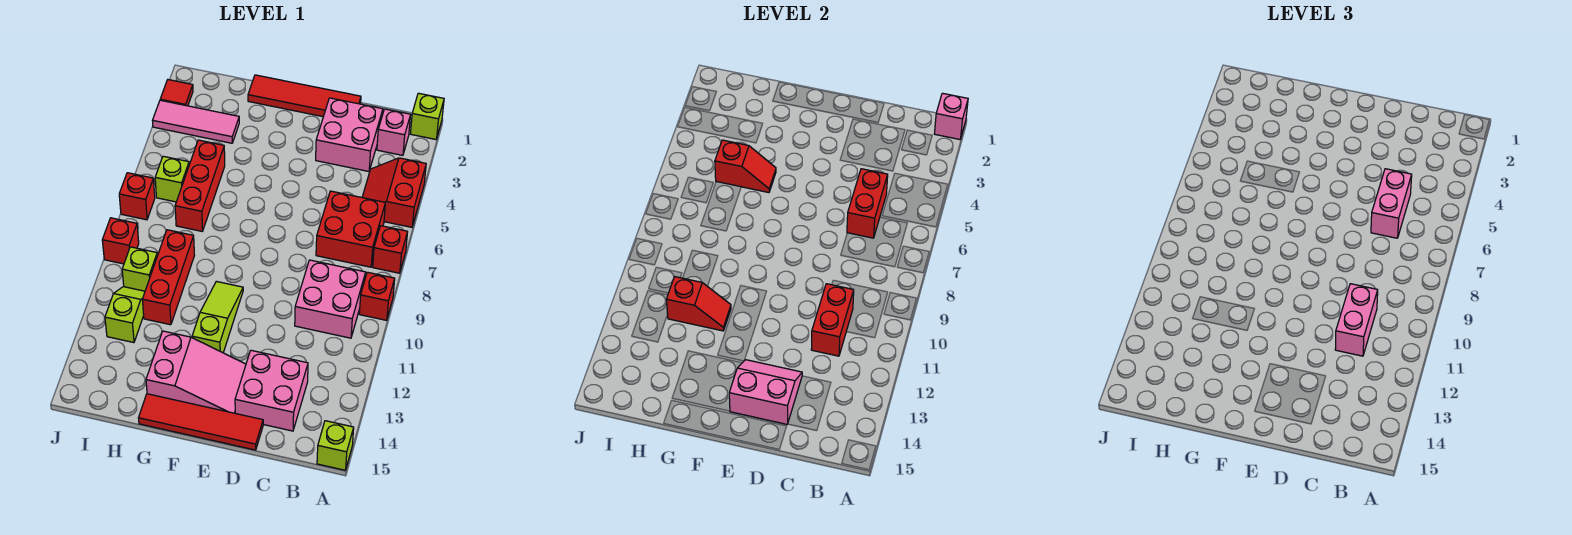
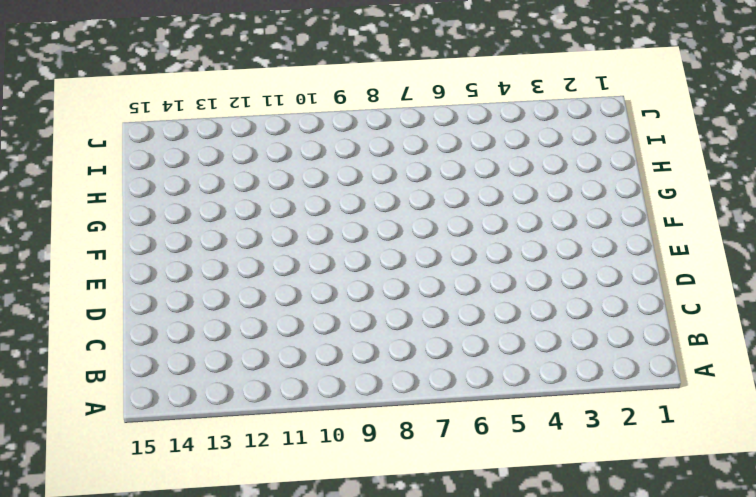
none -> lime 1x1 brick [410,93,444,139]
none -> red 2x2 slope [362,158,426,227]
none -> red 1x1 brick [373,226,407,273]
none -> red 1x1 brick [359,272,395,320]

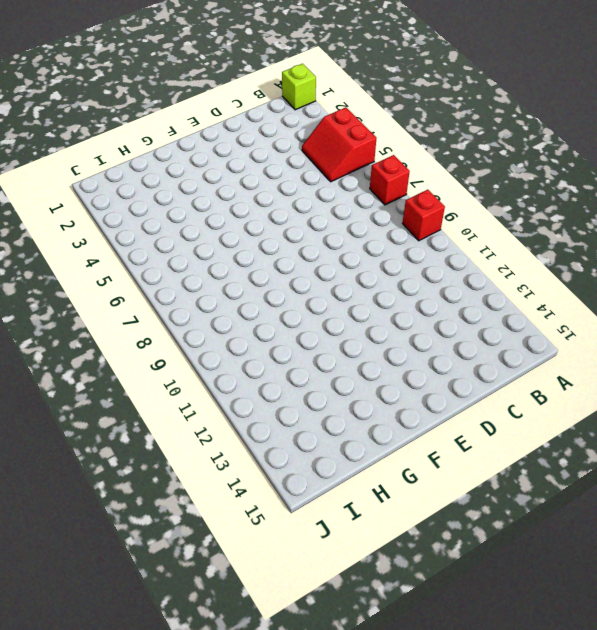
none -> lime 1x1 brick [317,421,354,470]
none -> pink 1x1 brick [377,109,410,155]
none -> red 2x2 brick [316,191,385,267]
none -> pink 2x2 brick [295,260,366,338]

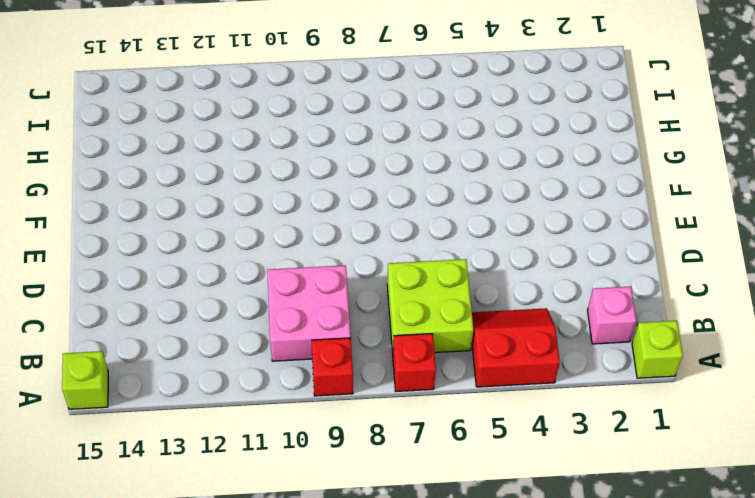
lime 2x2 brick [387,259,474,353] -> red 2x2 brick [316,191,385,267]
none -> pink 2x2 brick [316,98,383,171]
none -> pink 2x2 brick [235,350,308,431]
none -> red 1x4 tile [248,75,361,117]
none -> red 1x4 tile [139,394,263,450]

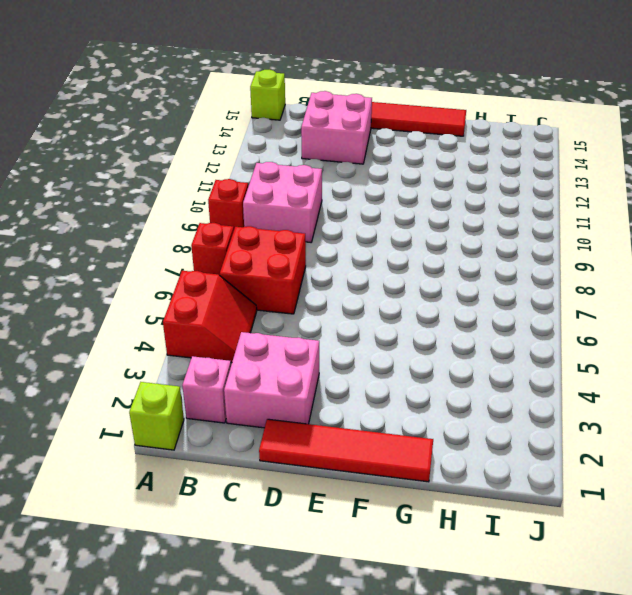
none -> pink 2x3 slope [146,331,246,413]
none -> lime 1x3 slope [192,281,243,353]
none -> pink 1x3 tile [152,100,239,143]
none -> red 1x3 brick [175,140,225,231]

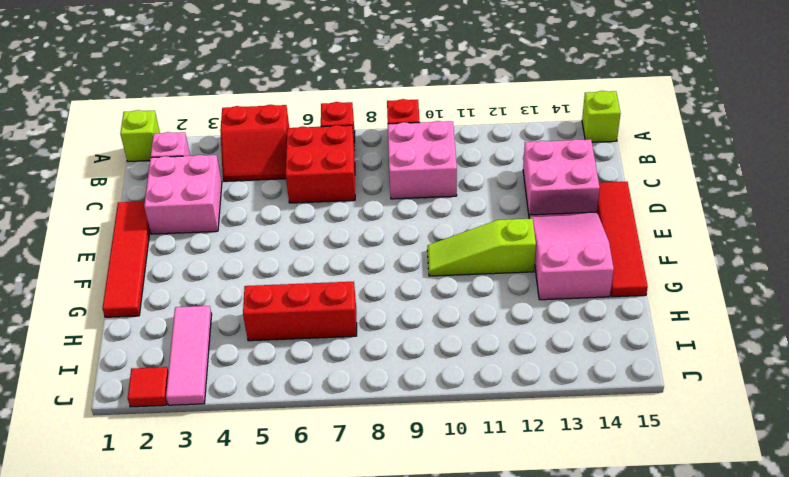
none -> red 1x3 brick [142,230,194,325]
none -> lime 1x1 brick [155,156,189,202]
none -> lime 1x1 brick [122,247,157,291]
none -> lime 1x2 slope [105,287,145,343]

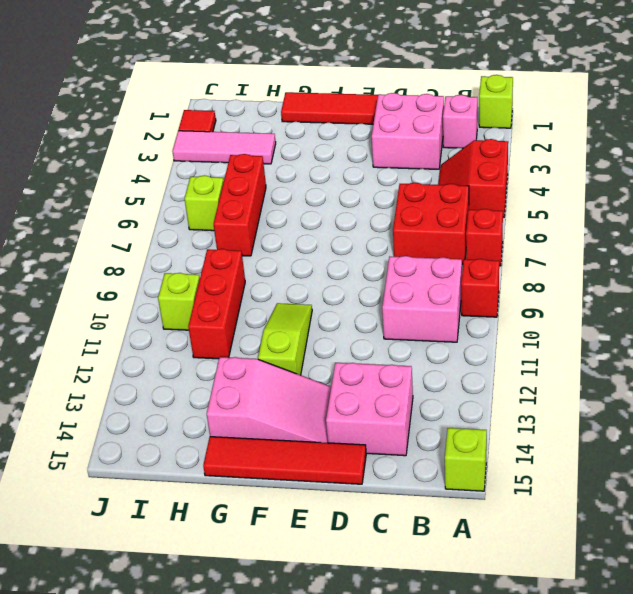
none -> lime 1x2 slope [105,287,145,343]
none -> red 1x1 brick [119,173,155,220]
none -> red 1x1 brick [102,218,139,264]
none -> pink 1x1 brick [934,93,968,139]

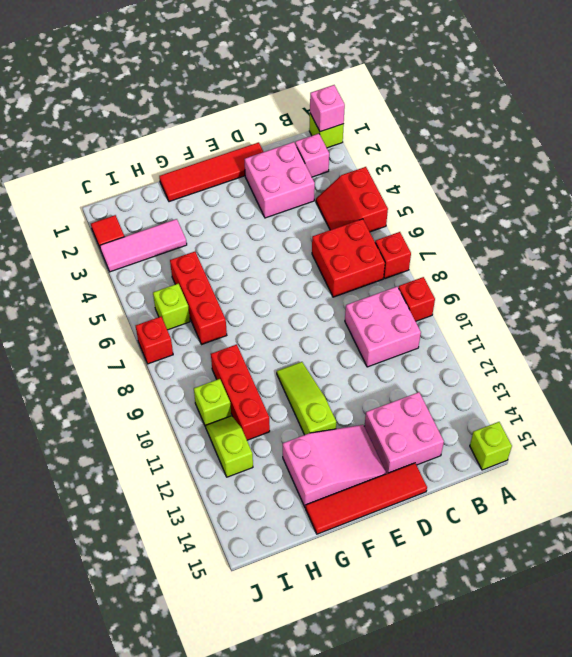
none -> red 1x1 brick [102,218,139,264]
none -> red 1x2 brick [847,169,888,238]
none -> red 1x2 brick [811,284,854,356]
none -> pink 2x2 slope [729,360,802,425]

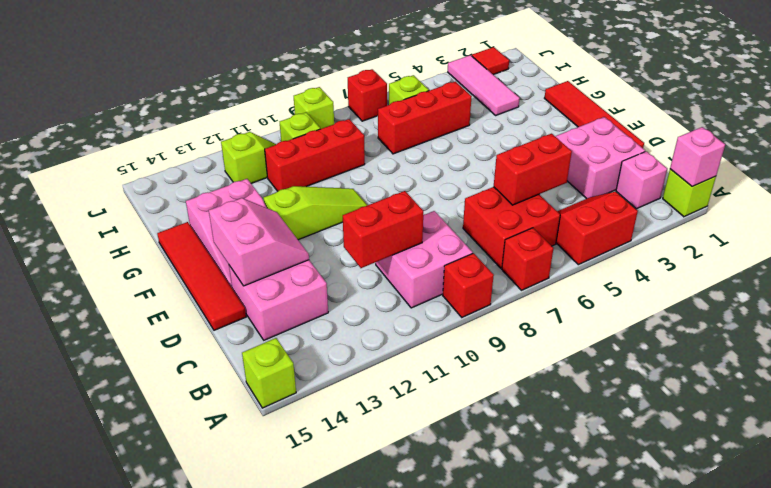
lime 1x1 brick [294,87,334,129] -> red 1x1 brick [102,218,139,264]
none -> red 1x2 slope [715,140,776,193]
none -> red 1x2 slope [666,277,731,331]
none -> pink 1x2 brick [1371,169,1412,238]
none -> pink 1x2 brick [1335,284,1378,356]

